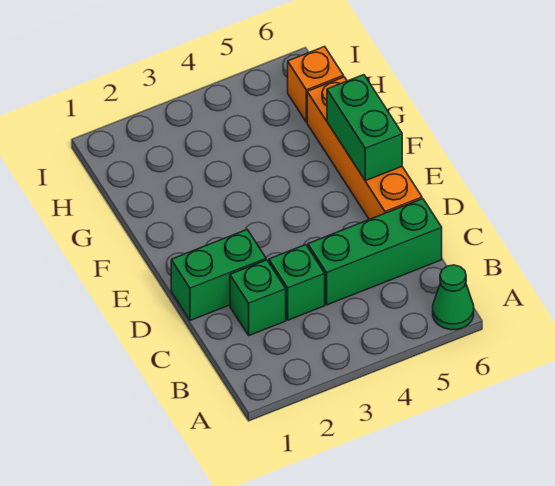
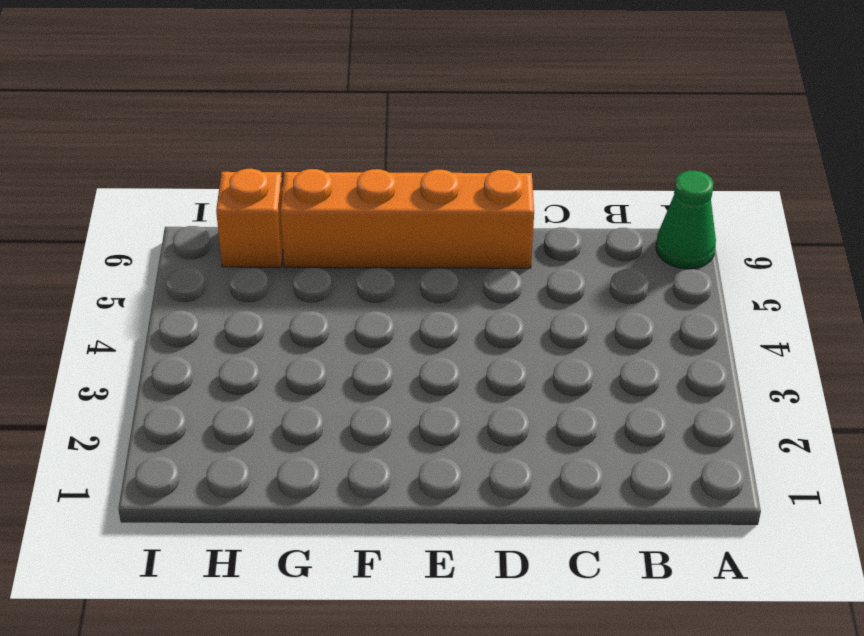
none -> green 1x1 brick [230,260,286,335]
none -> green 1x1 brick [269,245,325,320]

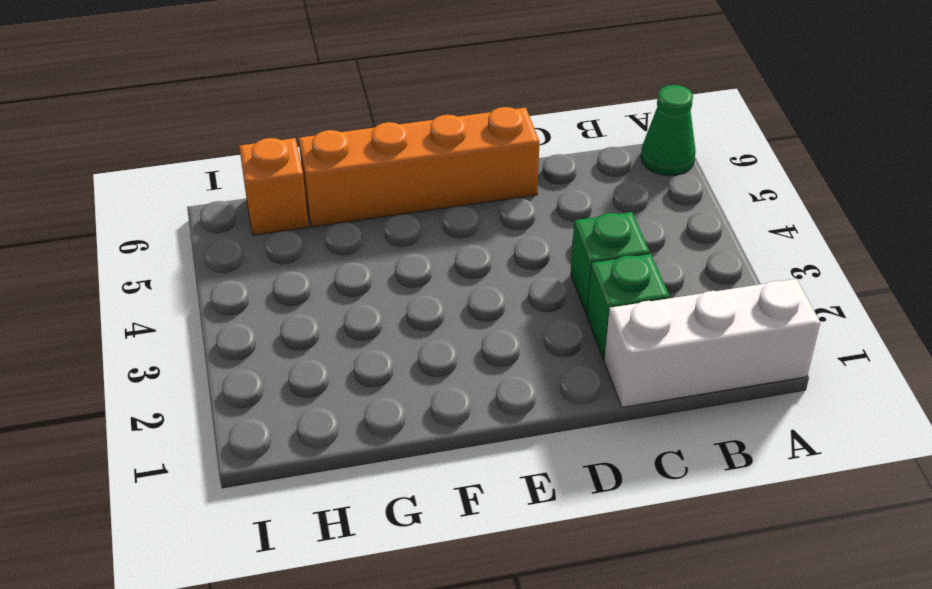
white 1x3 brick [604,279,820,407] -> none
none -> green 1x3 brick [308,199,442,305]
none -> green 1x2 brick [171,230,266,320]

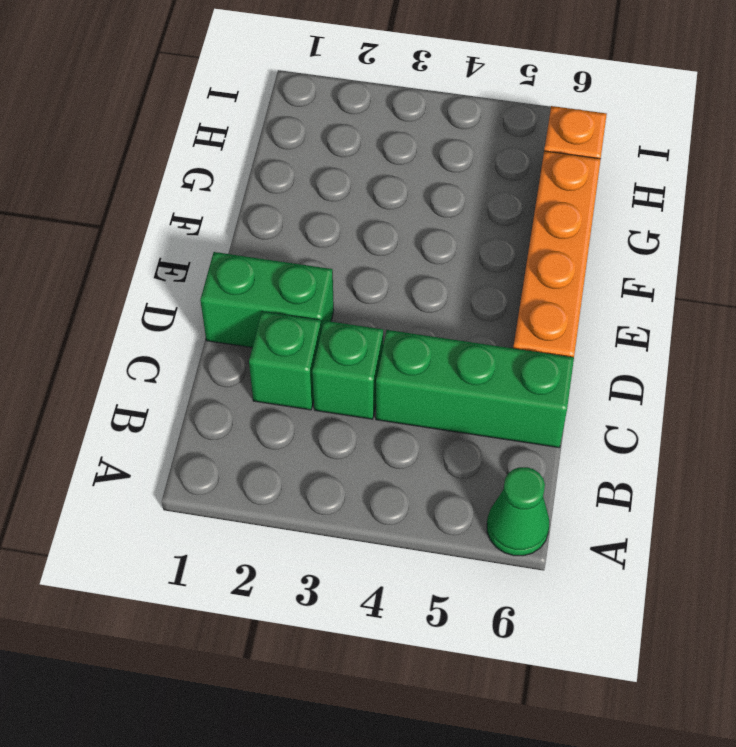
none -> green 1x2 brick [327,75,402,181]

